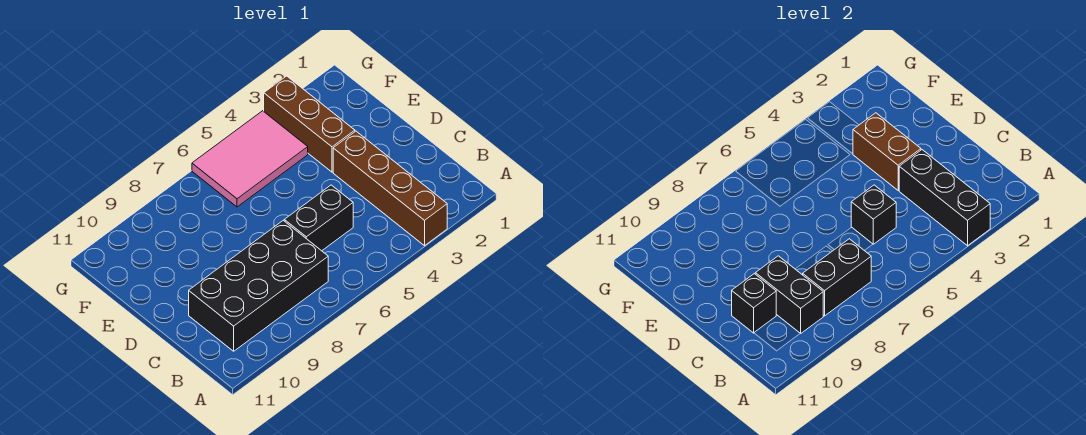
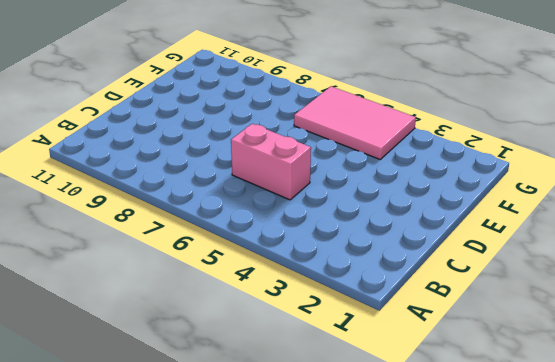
pink 1x2 brick [231,124,311,200] -> black 1x2 brick [284,185,353,251]
none -> brown 1x4 brick [333,131,447,246]
none -> black 2x4 brick [189,220,328,351]

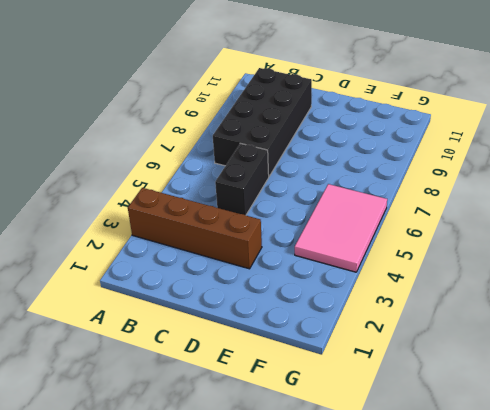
none -> brown 1x3 brick [264,76,355,172]
none -> black 1x3 brick [899,150,990,246]

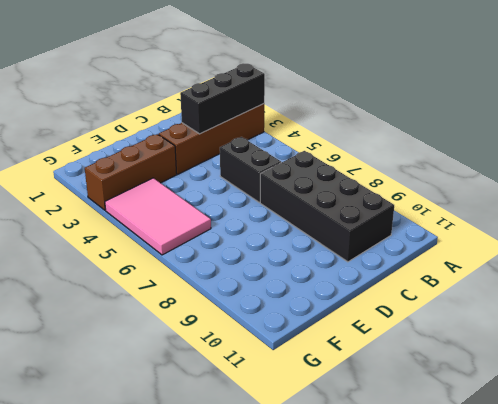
none -> black 1x2 brick [803,239,871,316]
none -> black 1x2 brick [755,256,823,334]

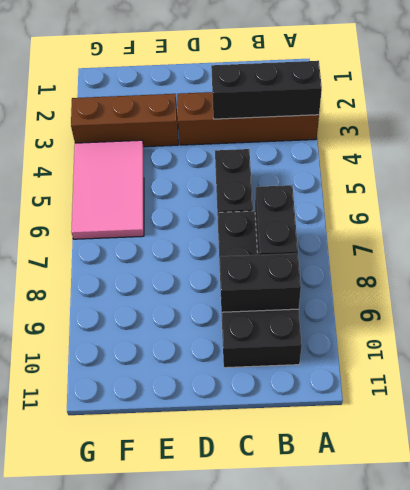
none -> black 1x1 brick [851,185,896,244]
none -> black 1x1 brick [732,274,776,333]

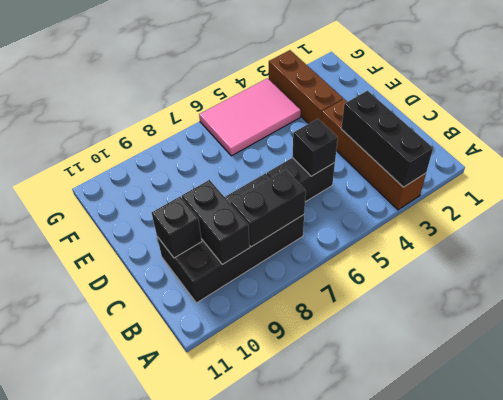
none -> brown 1x2 brick [853,113,921,190]

